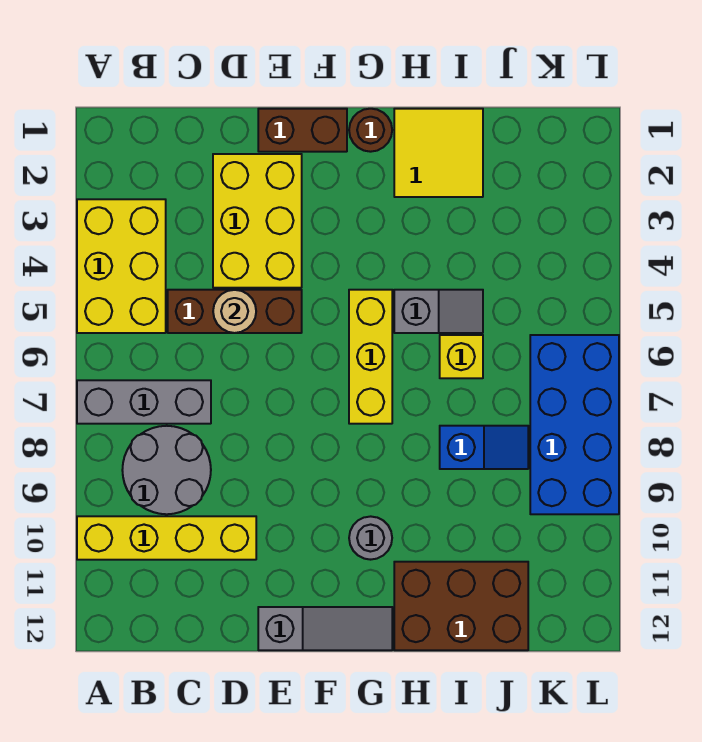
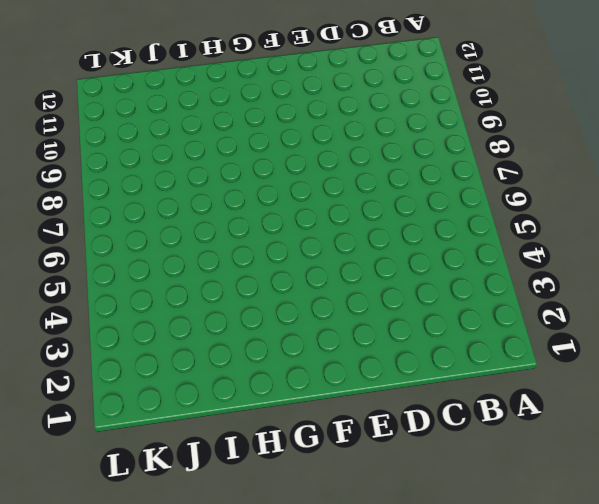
none -> yellow 2x3 brick [77,199,166,333]
none -> grey 1x3 brick [77,380,211,424]
none -> yellow 1x4 brick [77,516,256,560]

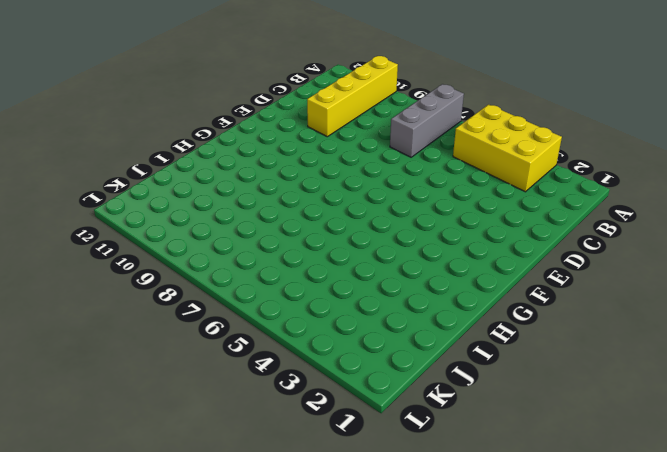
none -> grey 2x2 round brick [122,426,211,514]
none -> brown 1x3 brick [168,290,302,333]
none -> yellow 2x3 brick [213,154,302,288]

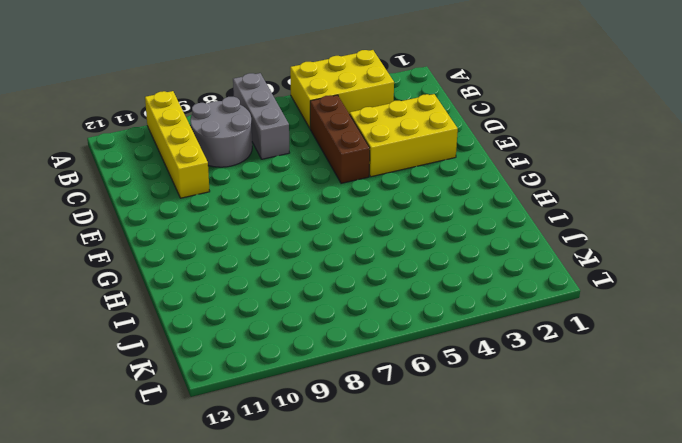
none -> brown 1x2 brick [258,109,347,152]
none -> grey 1x3 slope [258,607,392,650]
none -> brown 1x1 round brick [349,109,392,152]

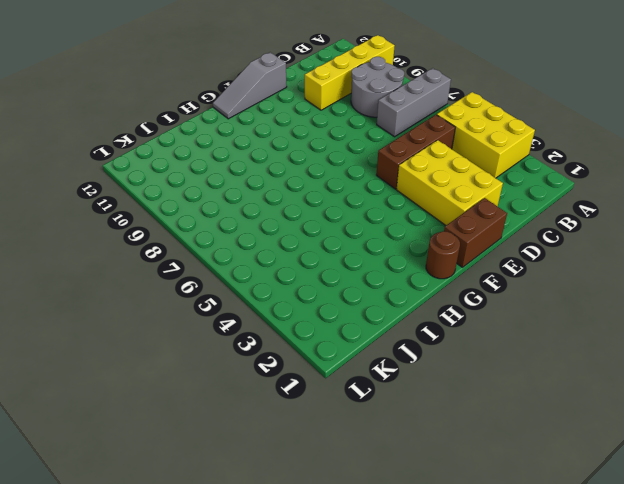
none -> yellow 1x3 brick [349,290,392,424]
none -> grey 1x1 round brick [349,516,392,560]
none -> yellow 2x2 tile [394,109,483,197]

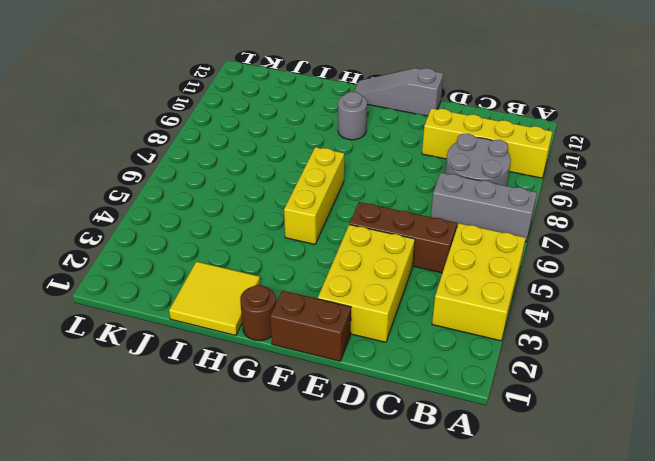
none -> grey 1x2 slope [394,290,483,333]
none -> brown 2x3 brick [394,562,528,650]
none -> yellow 1x1 brick [440,335,483,378]

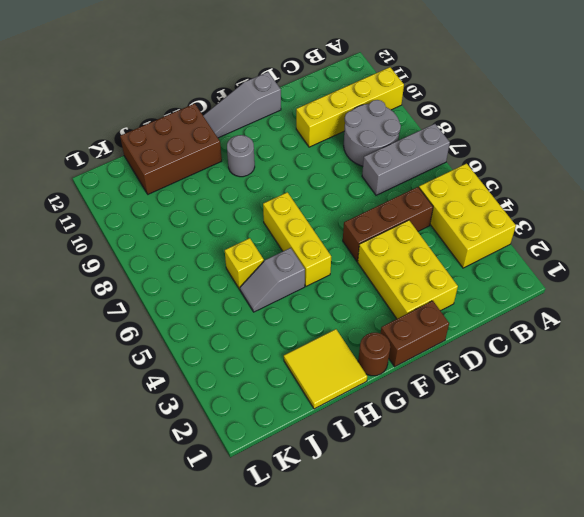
none -> blue 1x2 slope [440,426,528,469]
none -> blue 2x4 brick [530,335,619,514]
none -> tan 1x1 round brick [213,290,256,333]

